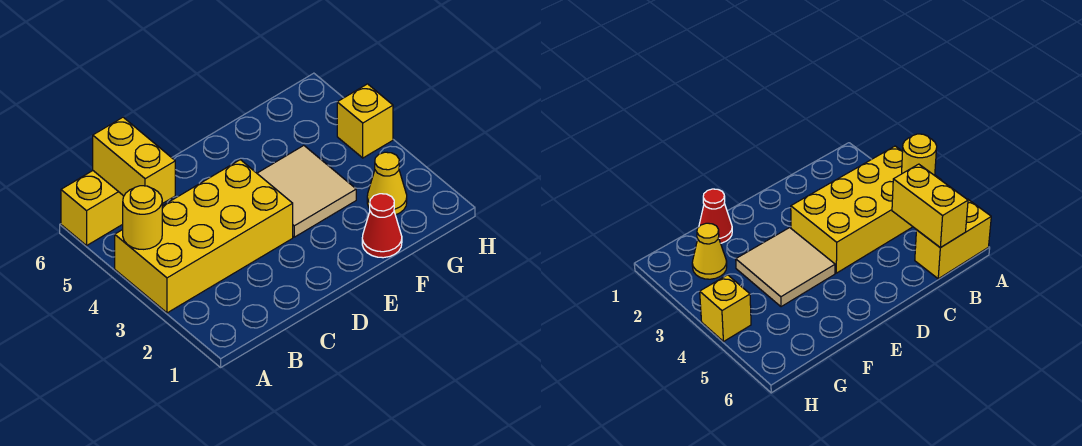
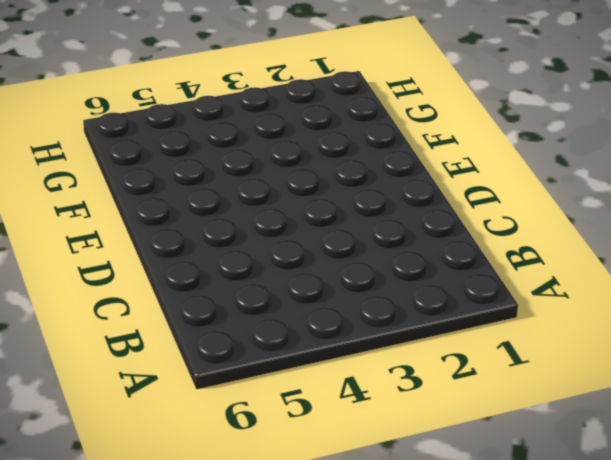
none -> yellow 2x4 brick [115,160,293,313]
none -> yellow 1x2 brick [61,171,124,246]

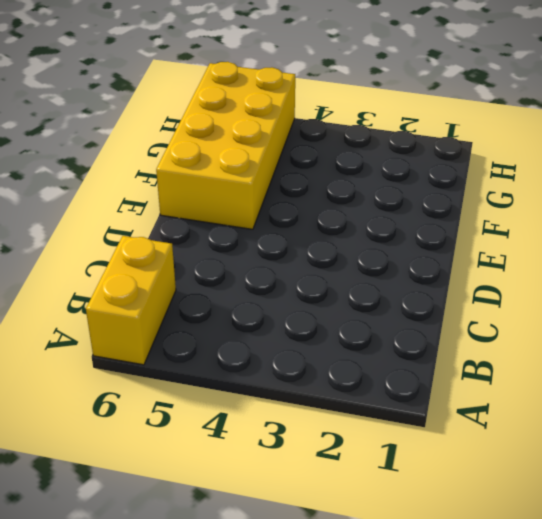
yellow 2x4 brick [156,62,295,229] -> yellow 2x4 brick moved to [115,160,293,313]
none -> tan 2x2 tile [257,146,356,237]
none -> red 1x1 cone [362,194,402,258]

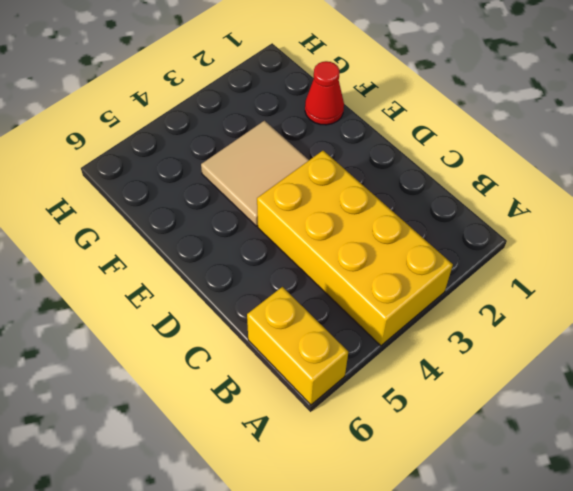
none -> yellow 1x1 cone [367,152,407,215]
none -> yellow 1x1 brick [337,84,393,158]

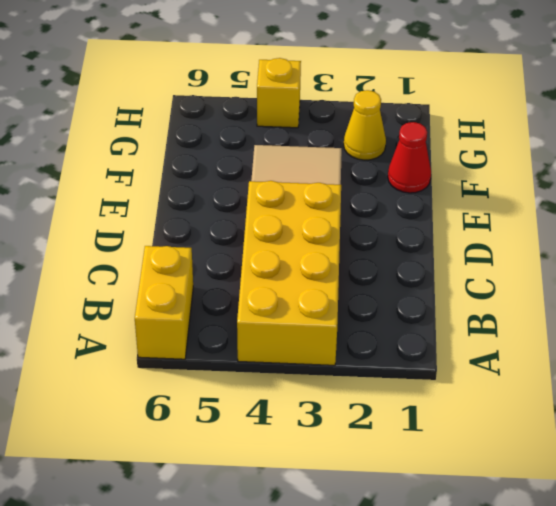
none -> yellow 1x1 round brick [123,186,162,249]
none -> yellow 1x2 brick [93,117,175,204]

